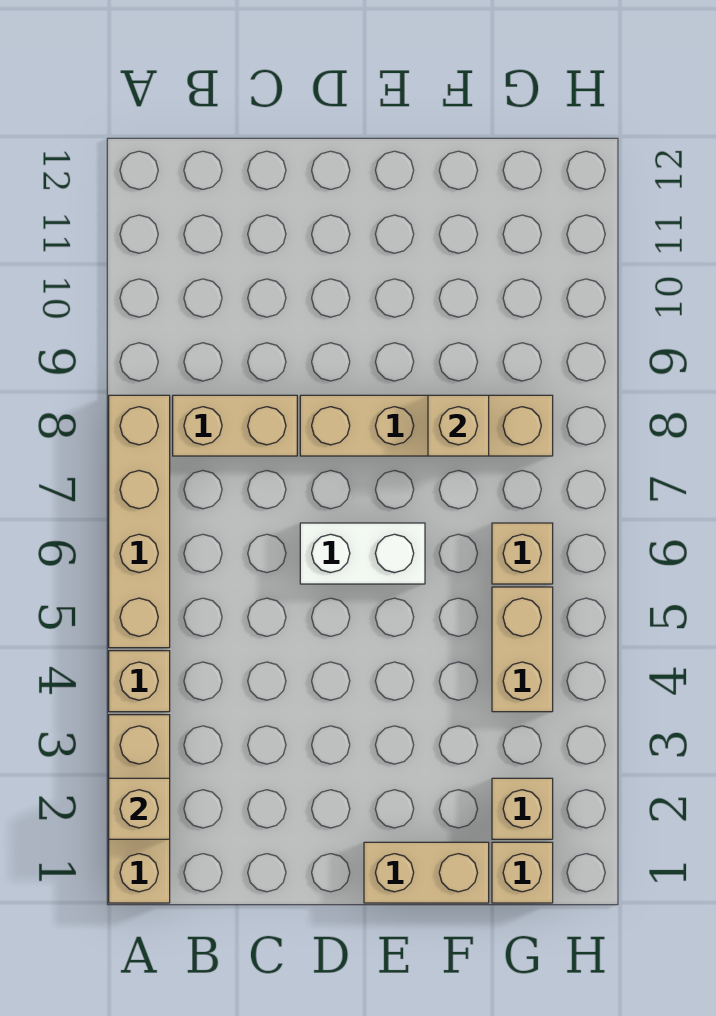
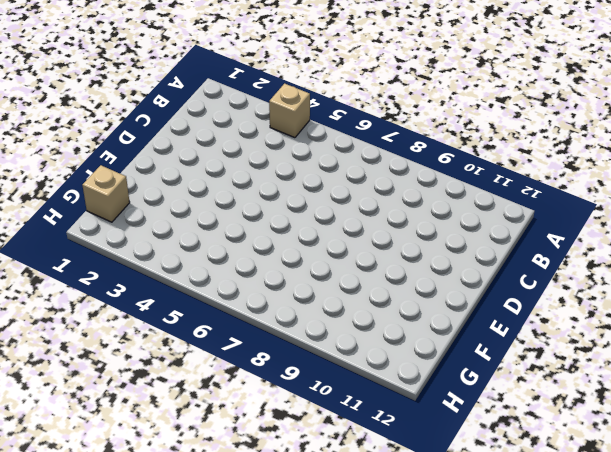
none -> tan 1x3 brick [109,715,170,903]
none -> tan 1x4 brick [109,395,170,648]
none -> tan 1x2 brick [173,395,297,456]

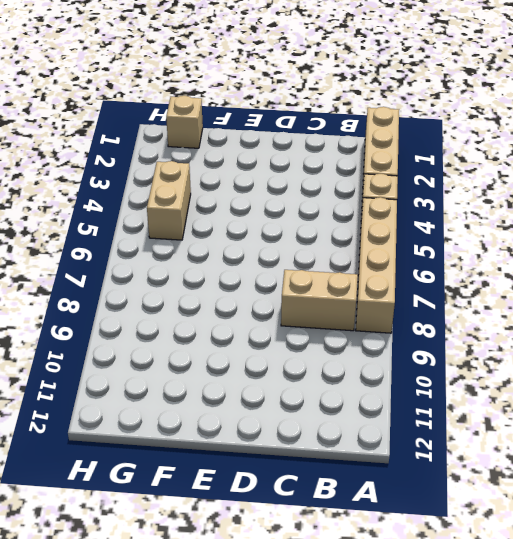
none -> white 1x2 brick [300,523,425,584]
none -> tan 1x4 brick [300,395,553,456]
none -> tan 1x2 brick [364,842,489,903]

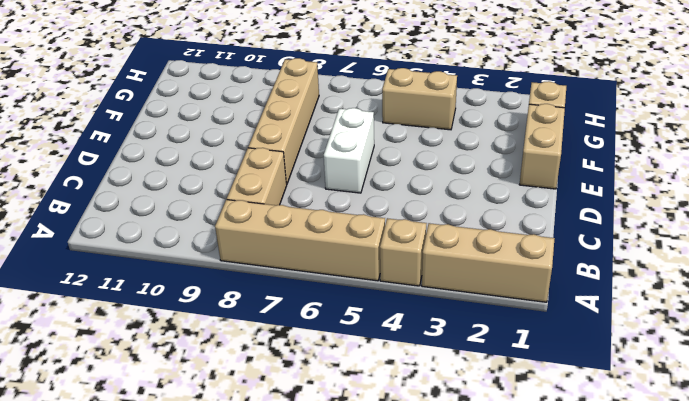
none -> tan 1x1 brick [492,778,553,839]
none -> tan 1x1 brick [492,523,553,584]
none -> tan 1x1 brick [109,778,170,839]

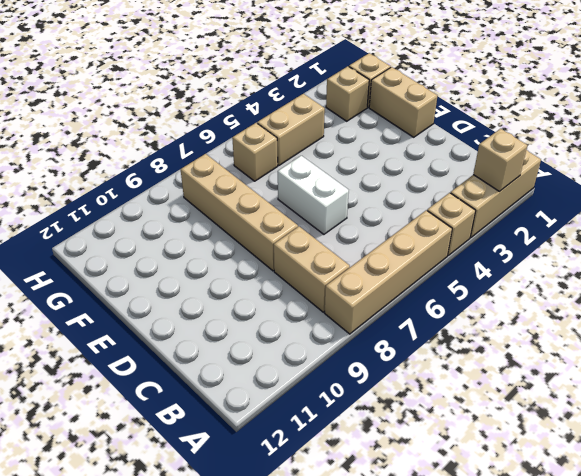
none -> tan 1x1 brick [428,395,489,456]

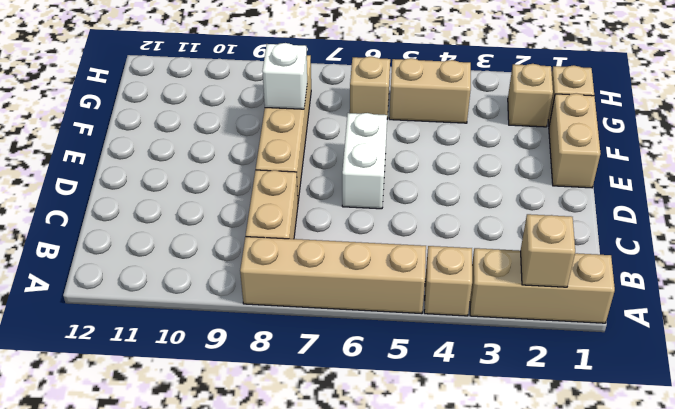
white 1x1 brick [262,43,307,109] -> tan 1x1 brick [428,395,489,456]

